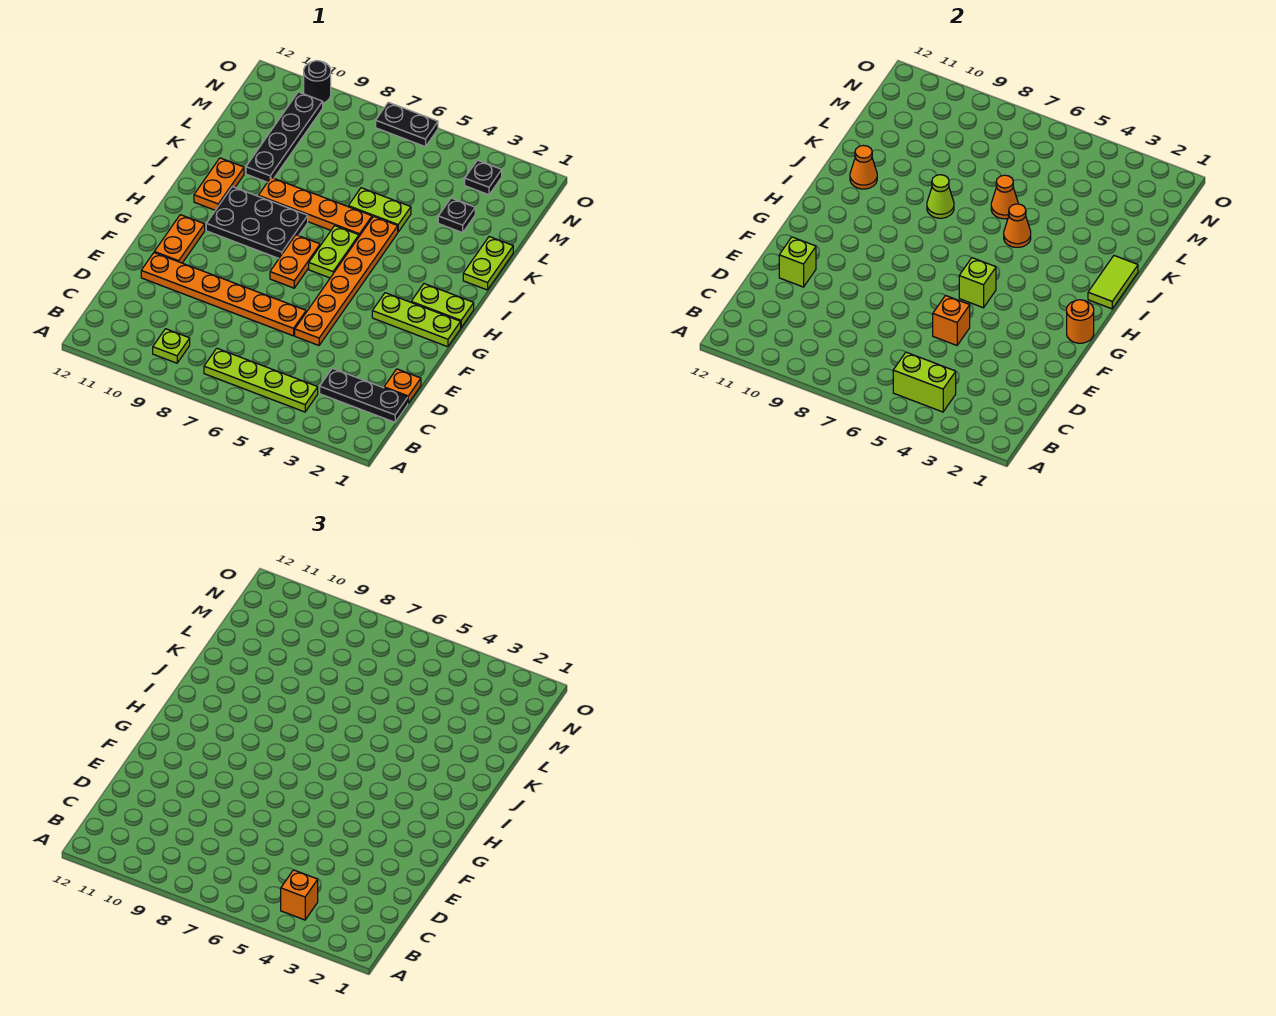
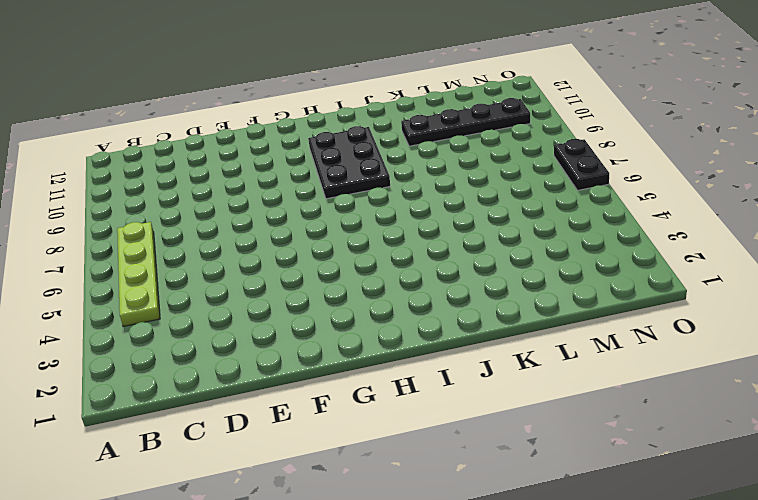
none -> lime 1x1 plate [153,329,190,363]
none -> black 1x3 plate [320,368,408,422]
none -> orange 1x1 plate [384,369,421,403]
none -> orange 1x6 plate [295,216,398,345]

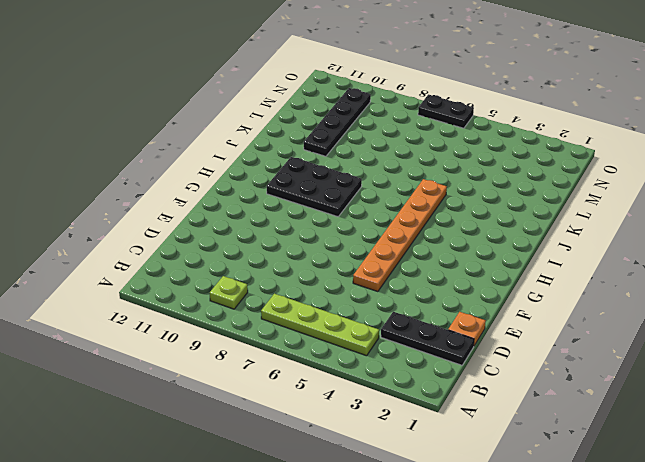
none -> orange 1x6 plate [141,253,306,336]
none -> orange 1x2 plate [154,215,205,263]
none -> lime 1x3 plate [372,293,461,347]
none -> orange 1x2 plate [270,235,320,288]

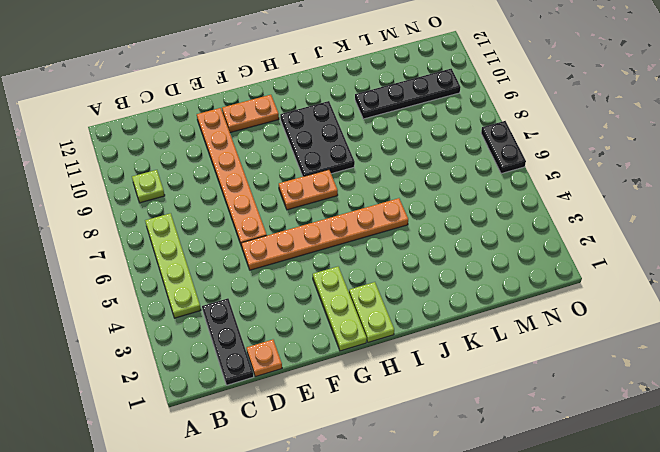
none -> lime 1x2 plate [309,226,359,278]
none -> orange 1x2 plate [194,158,244,210]
none -> lime 1x2 plate [463,237,513,290]
none -> orange 1x4 plate [258,178,372,236]

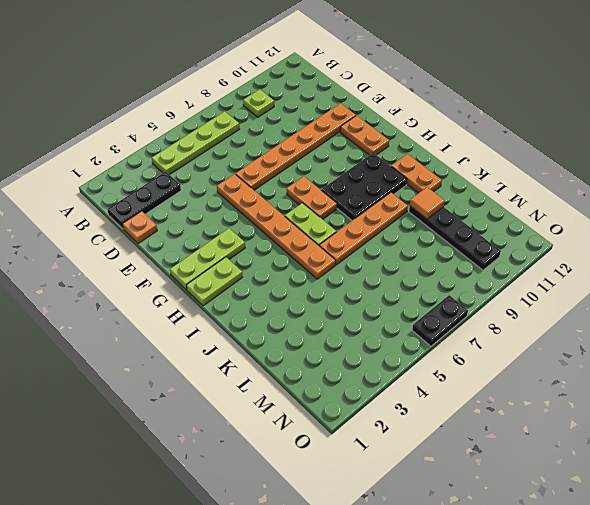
orange 1x1 tile [410,187,444,219] -> none
none -> lime 1x2 plate [463,237,513,290]
none -> lime 1x2 plate [348,188,411,232]
none -> black 1x1 plate [438,198,475,233]
none -> black 1x1 plate [465,160,502,195]

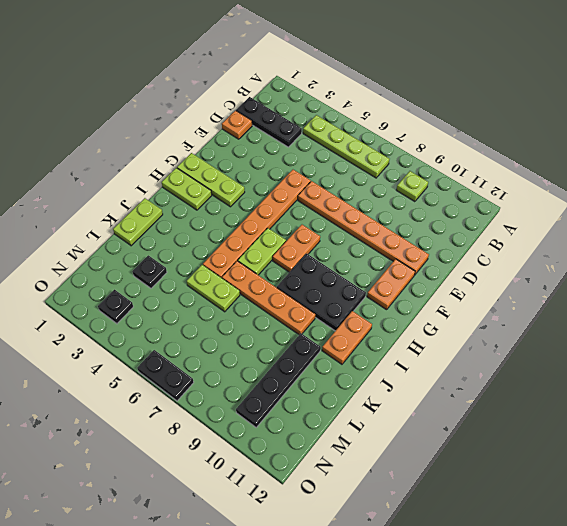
none -> black 1x1 round brick [304,61,331,103]
none -> lime 1x2 brick [893,352,956,412]
none -> orange 1x1 brick [933,295,970,345]
none -> lime 1x1 brick [779,237,816,287]

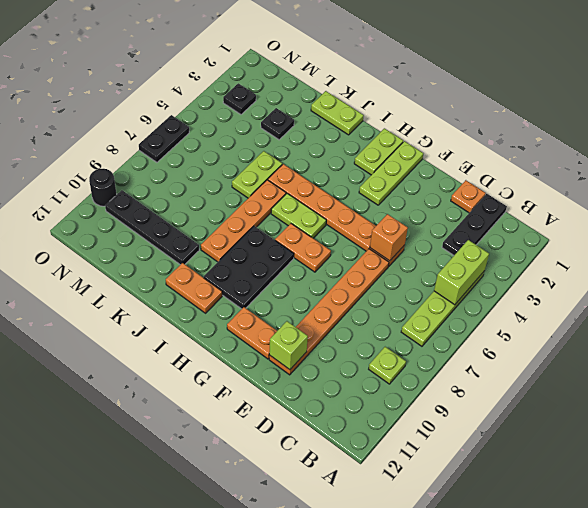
none -> orange 1x1 round brick [1067,300,1094,343]
none -> lime 1x1 brick [959,258,996,308]
none -> lime 1x2 tile [1088,256,1138,309]
none -> orange 1x1 cone [1004,204,1031,247]

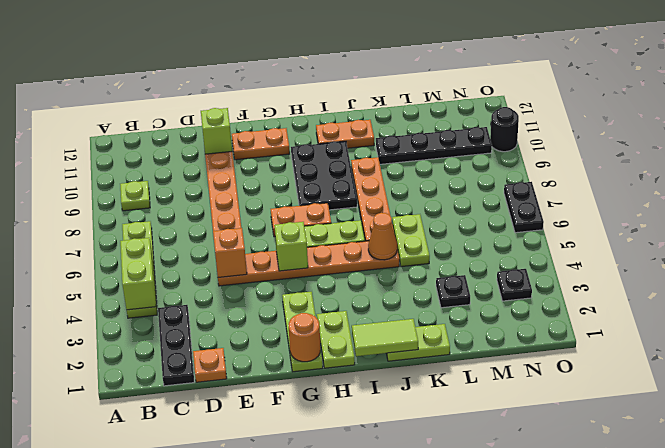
none -> lime 1x1 cone [927,175,954,218]
none -> orange 1x1 cone [850,145,877,189]
none -> orange 1x1 cone [991,175,1018,219]
none -> orange 1x1 brick [281,870,318,920]

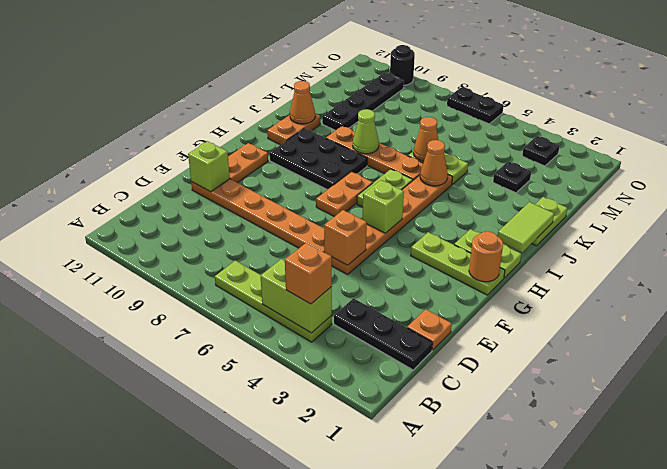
none -> lime 1x1 plate [153,329,190,363]

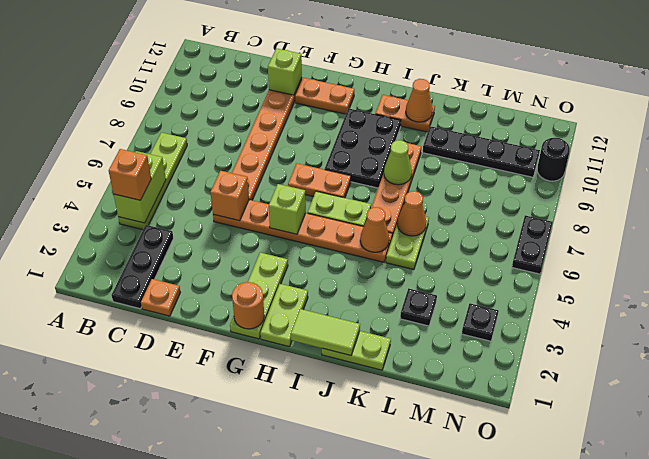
none -> lime 1x1 plate [153,329,190,363]

